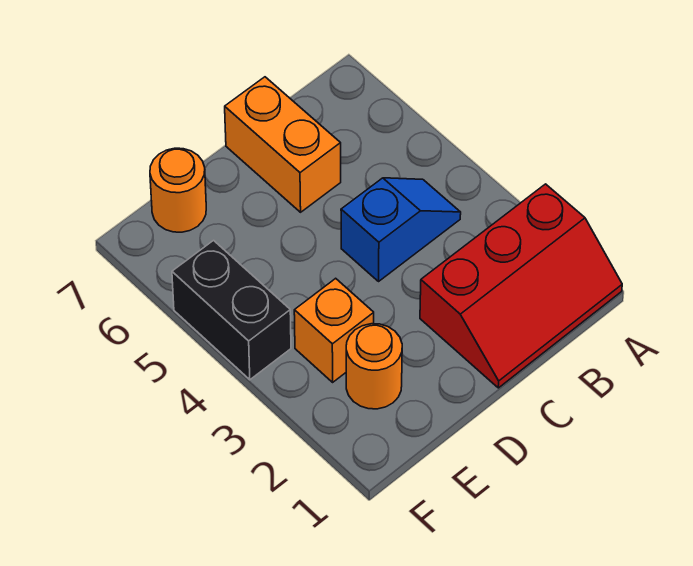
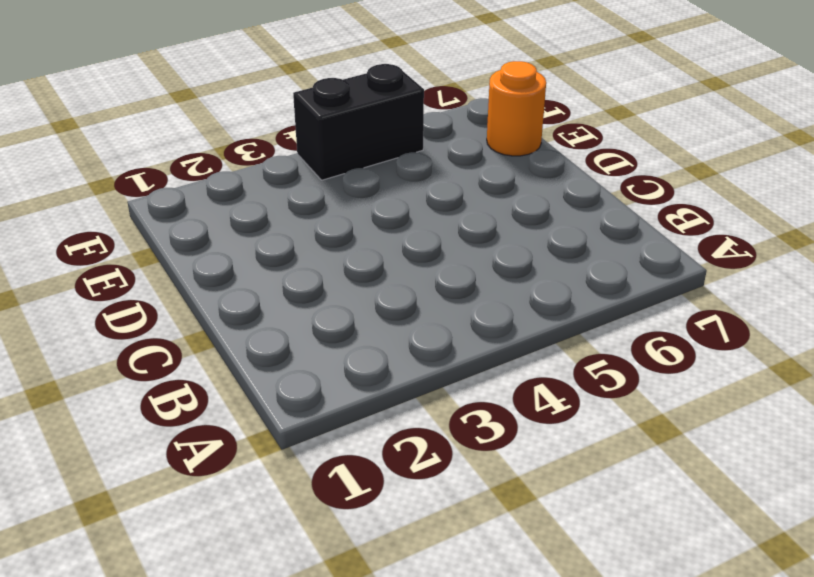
none -> red 2x3 slope [420,184,622,388]
none -> blue 1x2 slope [341,178,461,281]

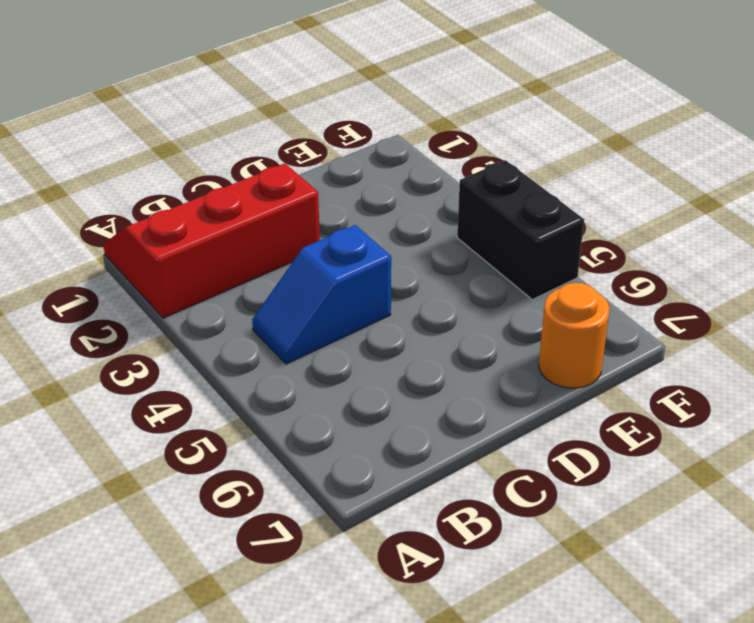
none -> orange 1x2 brick [225,77,341,212]
none -> orange 1x1 round brick [346,324,402,409]

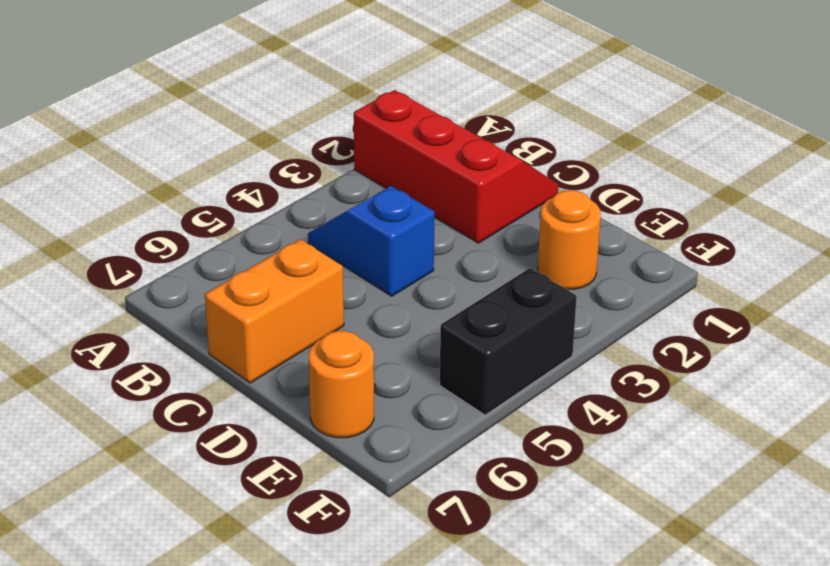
none -> orange 1x1 brick [294,278,374,382]

